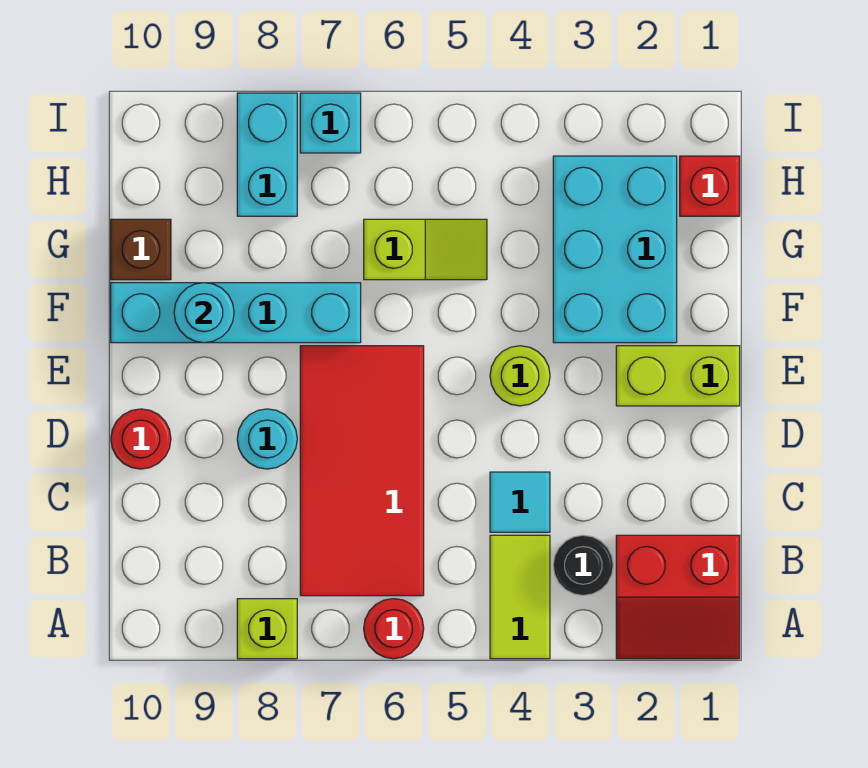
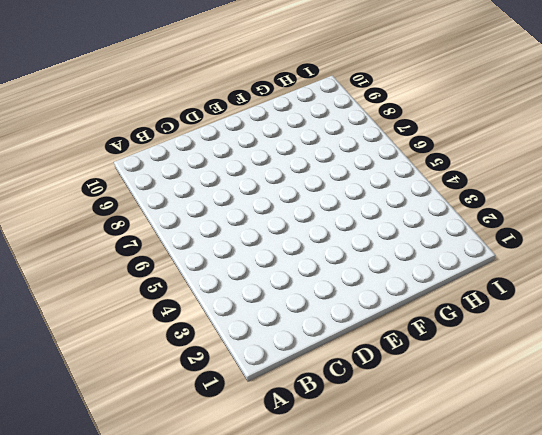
none -> red 2x2 slope [616,535,740,659]
none -> lime 1x2 tile [490,535,550,659]
none -> red 1x1 round brick [364,599,424,659]

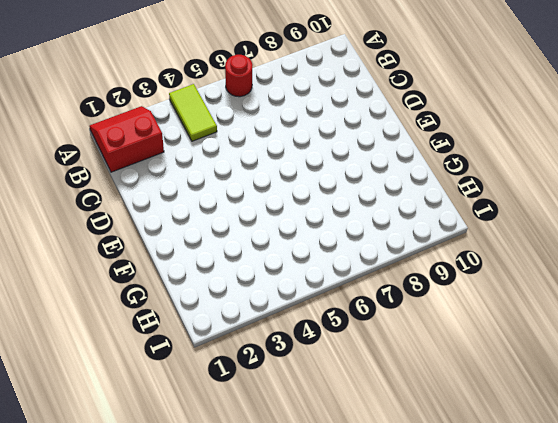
none -> lime 1x1 brick [237,599,297,659]
none -> black 1x1 round brick [553,535,613,595]
none -> red 2x4 tile [300,346,424,596]

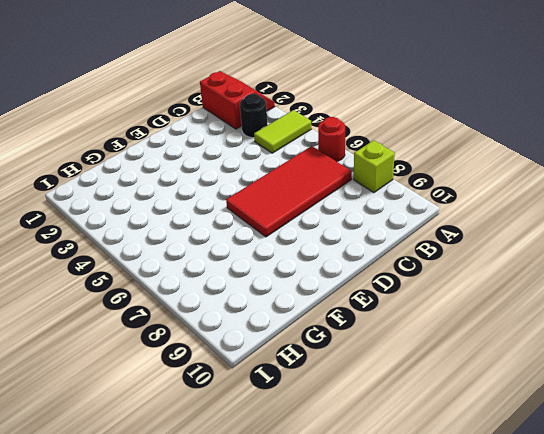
none -> cyan 1x1 tile [490,472,550,532]
none -> cyan 1x1 round brick [237,409,297,469]
none -> red 1x1 round brick [111,409,171,469]

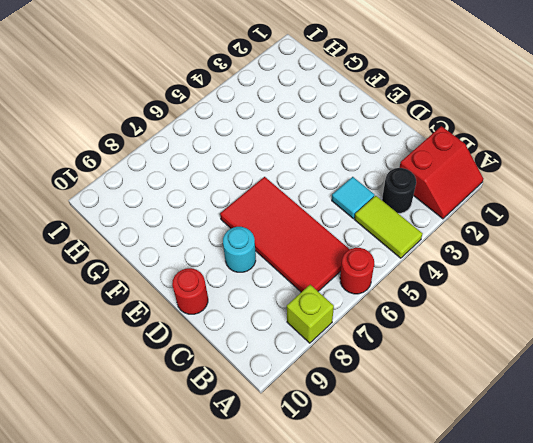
none -> lime 1x2 brick [616,346,740,406]
none -> lime 1x1 round brick [490,346,550,406]
none -> cyan 2x3 brick [553,156,677,343]

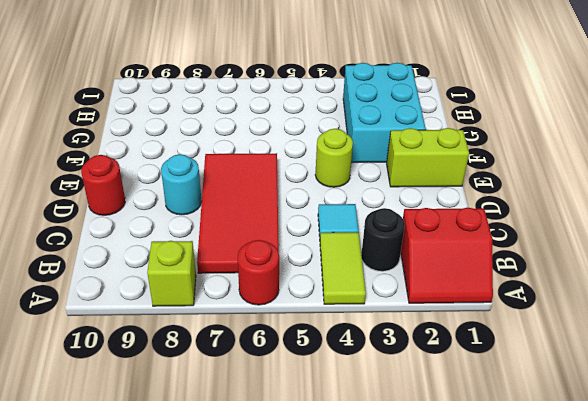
none -> cyan 1x4 brick [111,283,361,343]
none -> lime 1x2 slope [364,219,487,280]
none -> brown 1x1 brick [111,219,171,280]

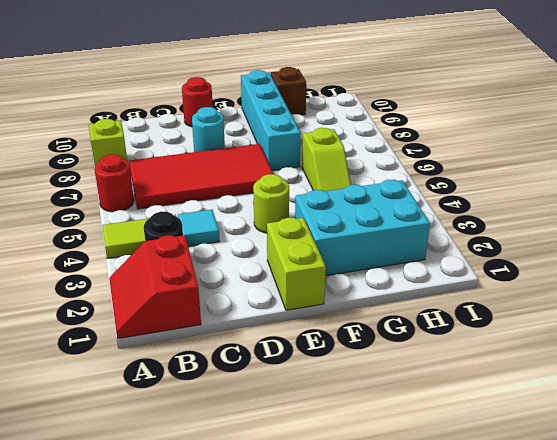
none -> red 1x1 brick [680,156,740,216]
none -> cyan 1x2 brick [237,93,297,216]
none -> cyan 1x1 brick [300,93,361,153]

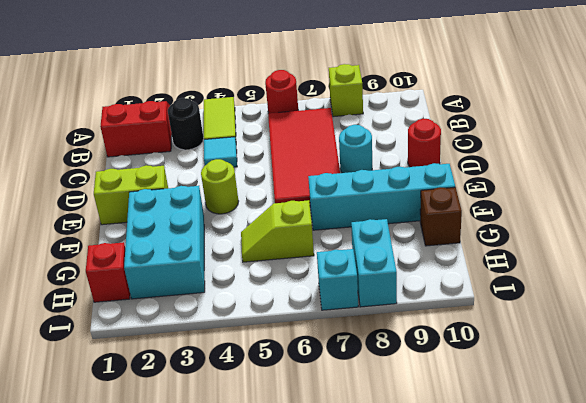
none -> cyan 1x1 round brick [174,283,234,343]

